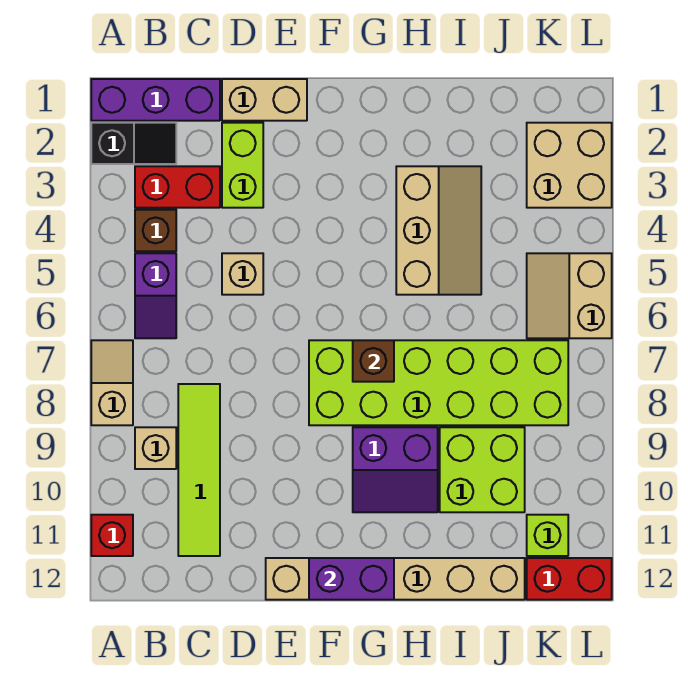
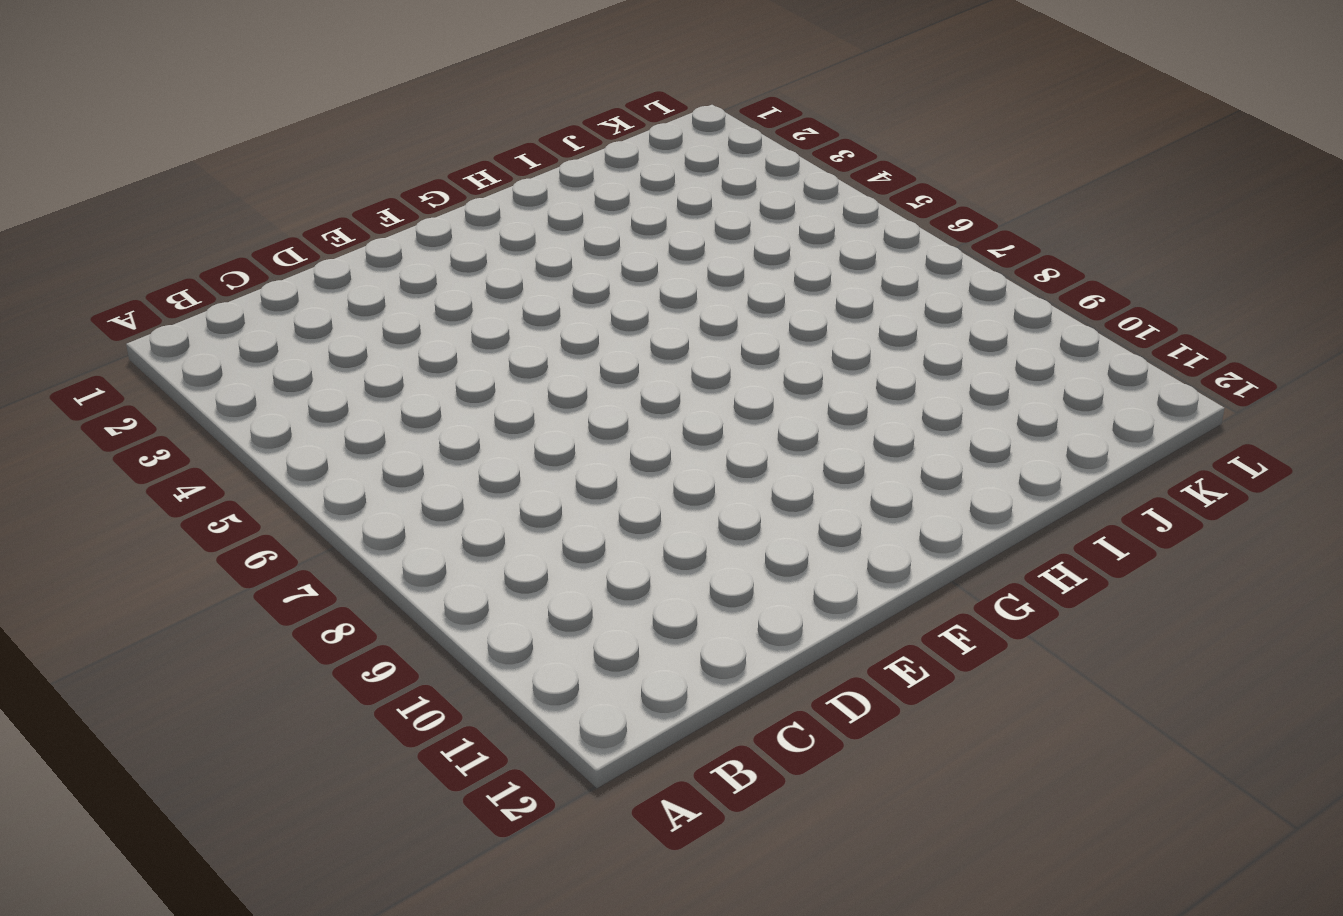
none -> purple 1x3 brick [91,79,220,121]
none -> black 1x2 slope [91,123,176,164]
none -> tan 1x2 slope [91,340,133,425]

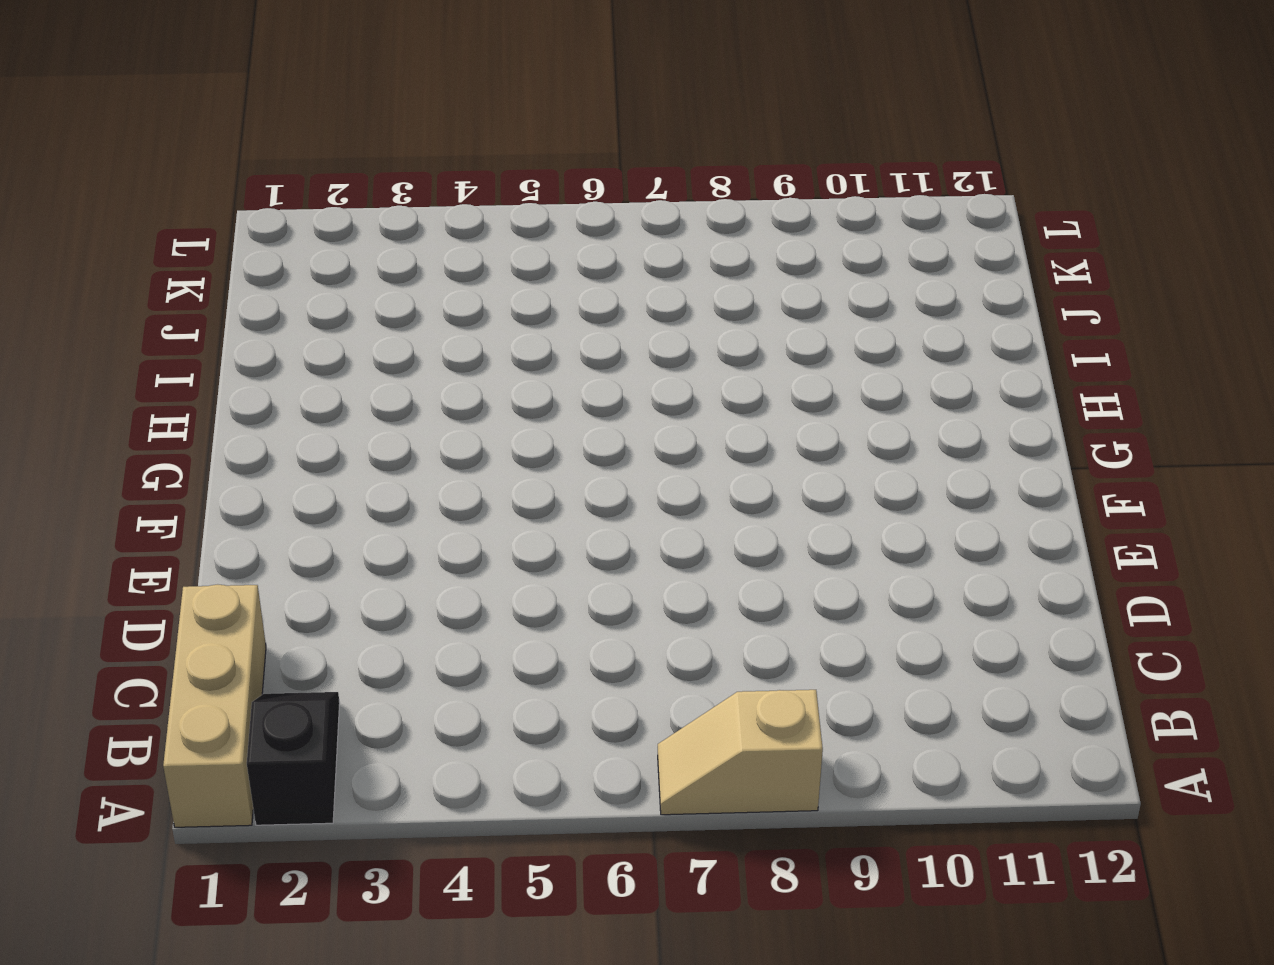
tan 1x3 brick [163,584,266,827] -> purple 1x3 brick [91,79,220,121]
none -> red 1x1 brick [91,515,133,556]
none -> red 1x2 brick [135,166,220,208]
none -> brown 1x1 brick [135,210,176,251]

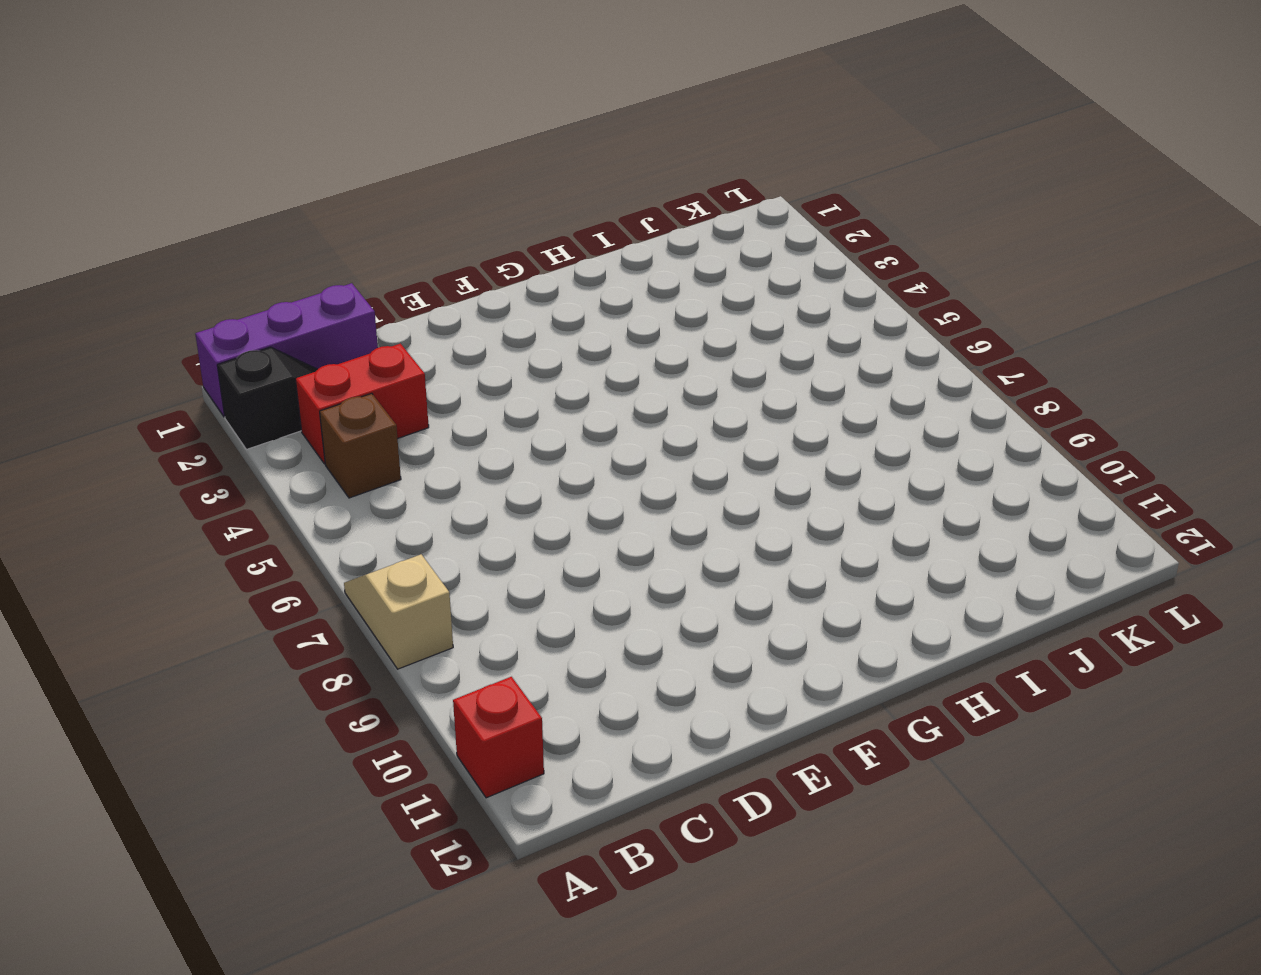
none -> purple 1x2 slope [135,253,176,338]
none -> tan 1x1 brick [135,427,176,469]
none -> lime 1x4 tile [178,384,220,556]

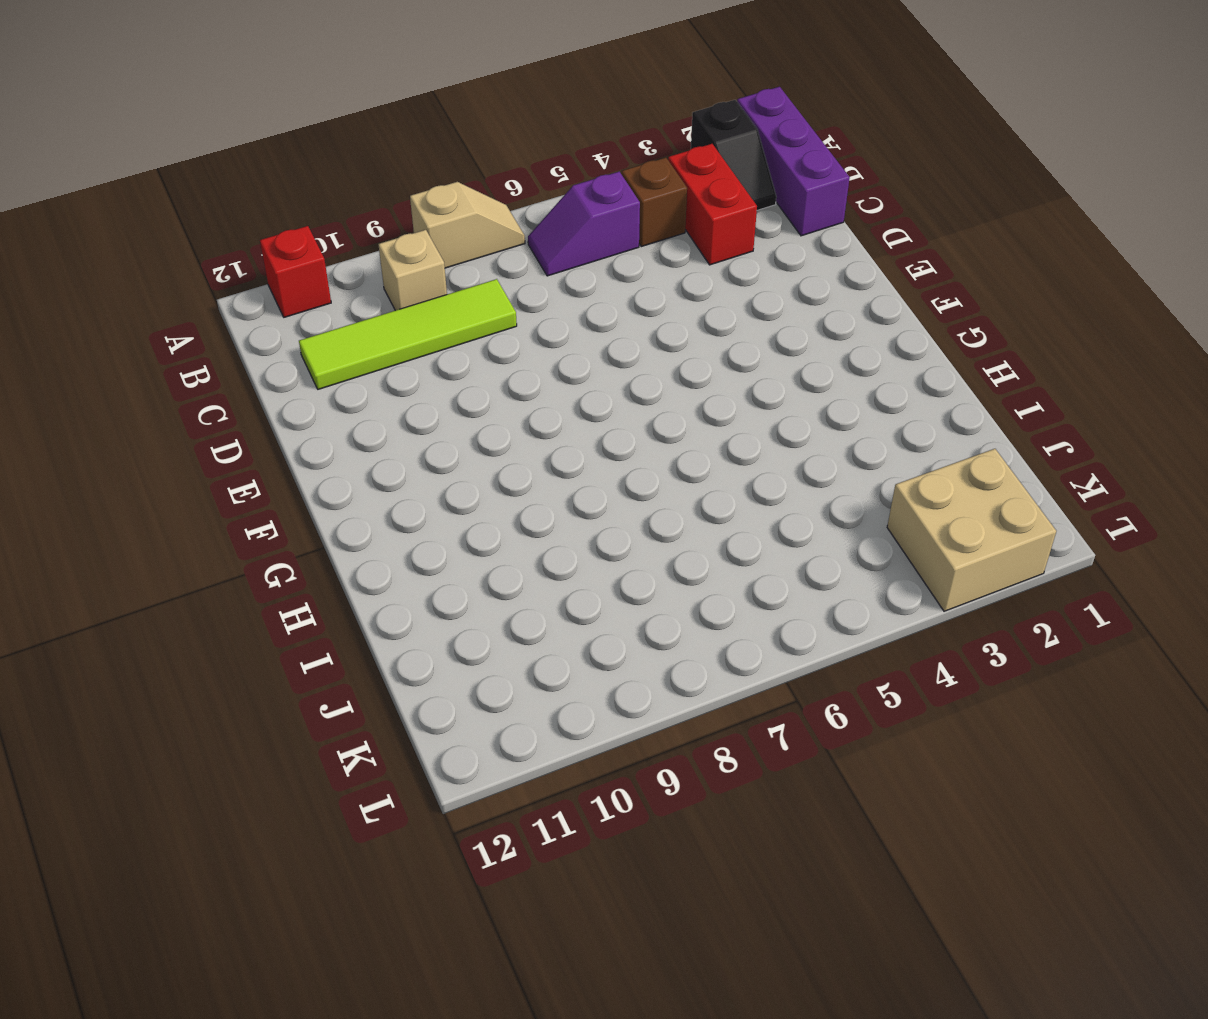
none -> tan 1x2 brick [222,79,307,121]
none -> lime 1x2 brick [222,123,263,208]
none -> tan 1x1 brick [222,253,263,295]

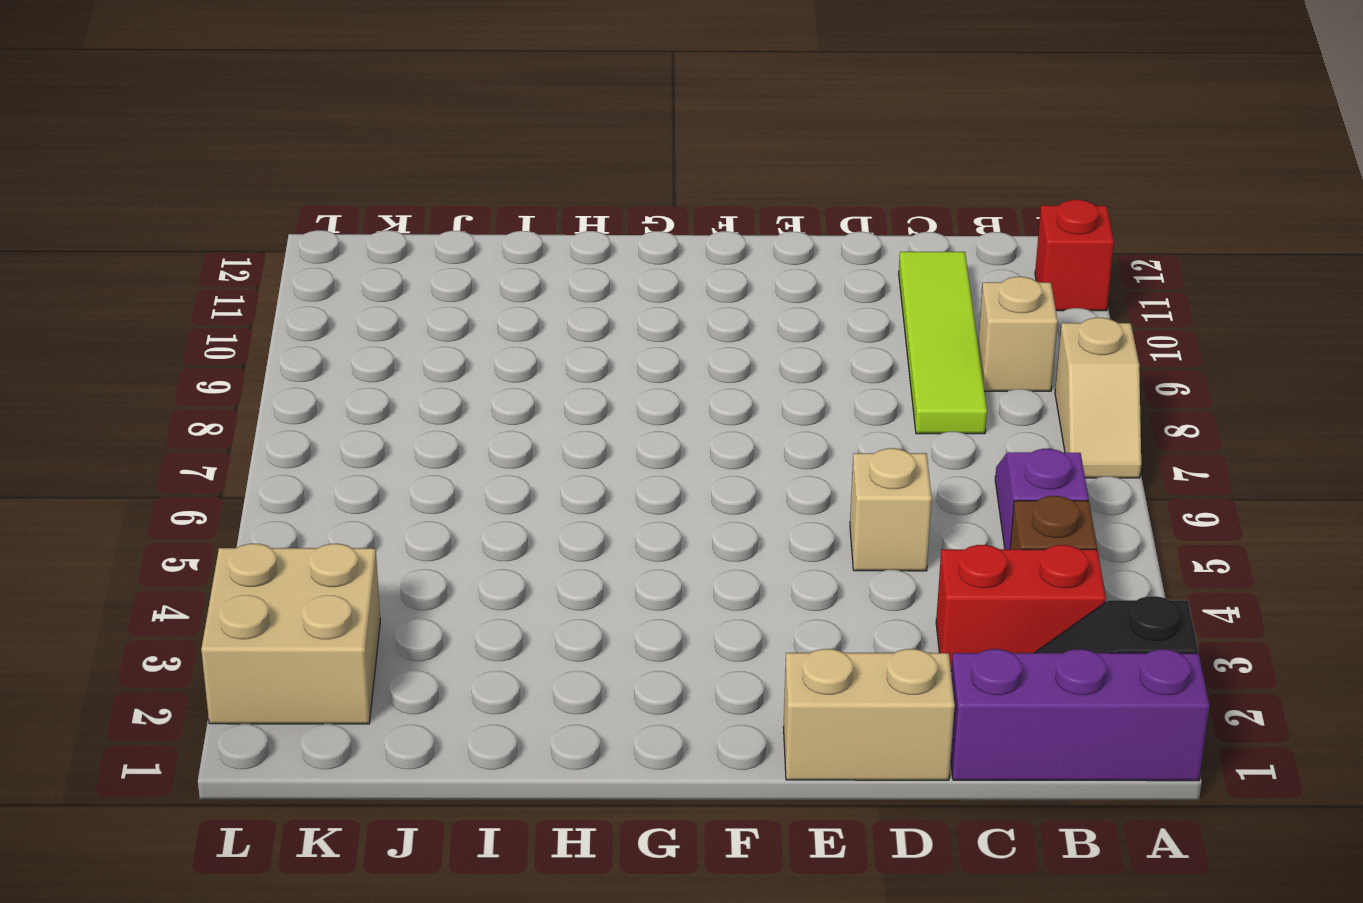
none -> lime 1x2 brick [222,123,263,208]
none -> tan 1x6 brick [266,558,525,600]
none -> lime 2x6 brick [309,340,568,425]

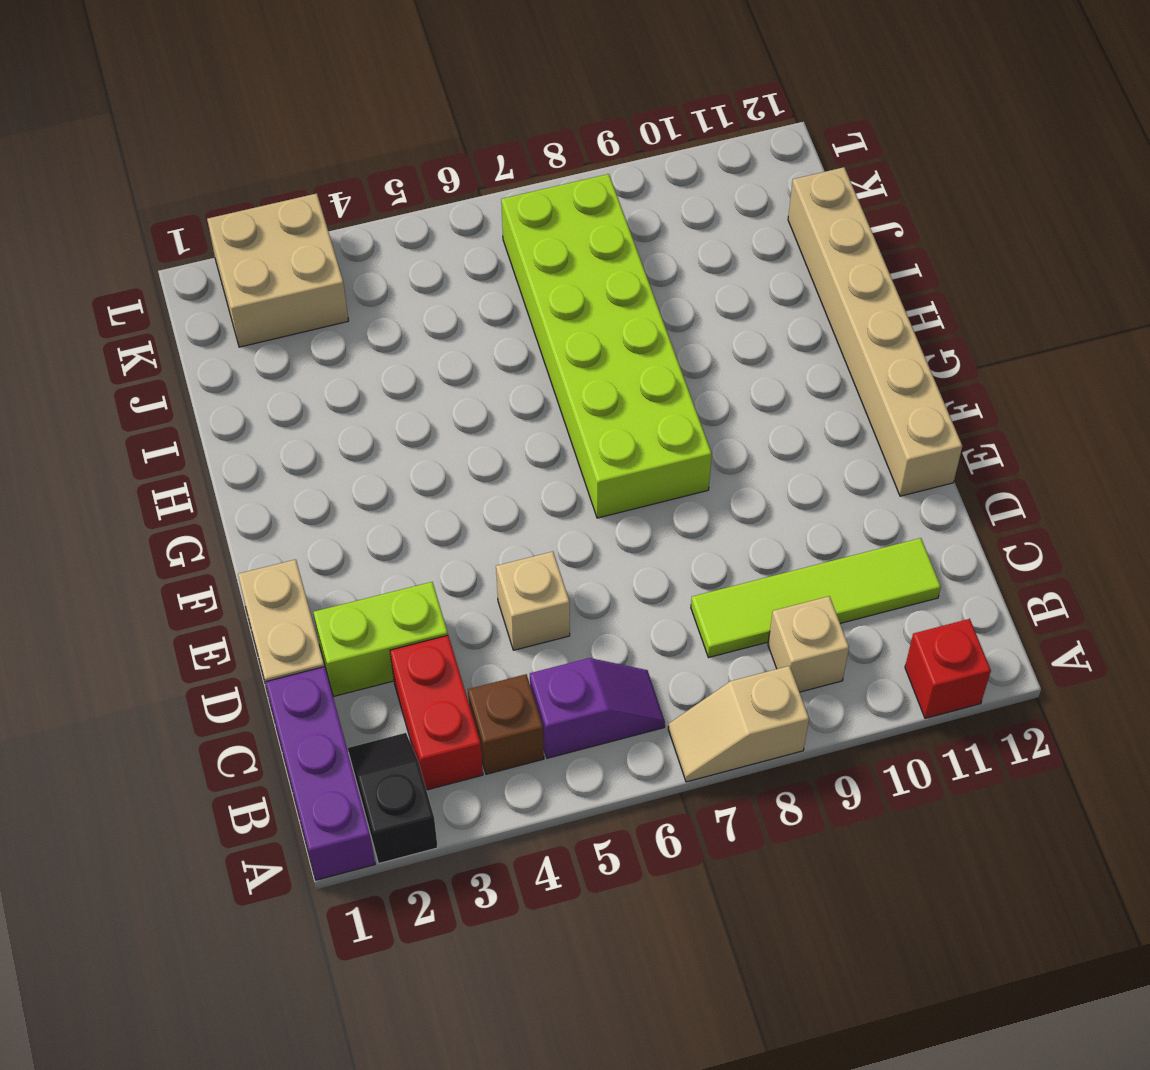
none -> purple 2x2 slope [353,427,438,512]
none -> tan 2x3 slope [396,166,481,295]
none -> lime 2x2 brick [440,427,525,512]

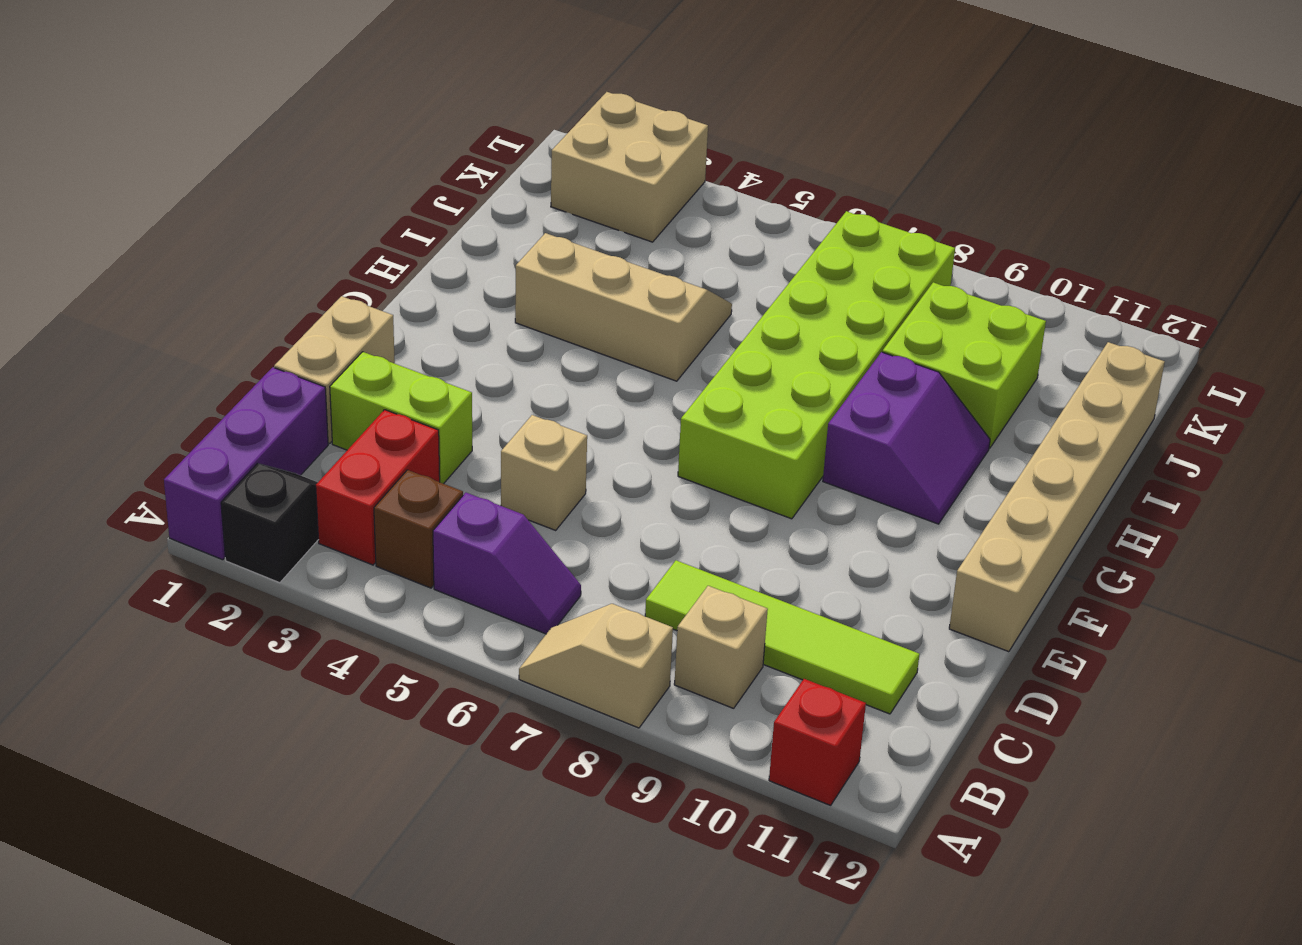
none -> tan 2x2 slope [527,253,612,338]
none -> lime 1x1 brick [527,515,568,556]
none -> red 1x2 brick [527,558,612,600]

